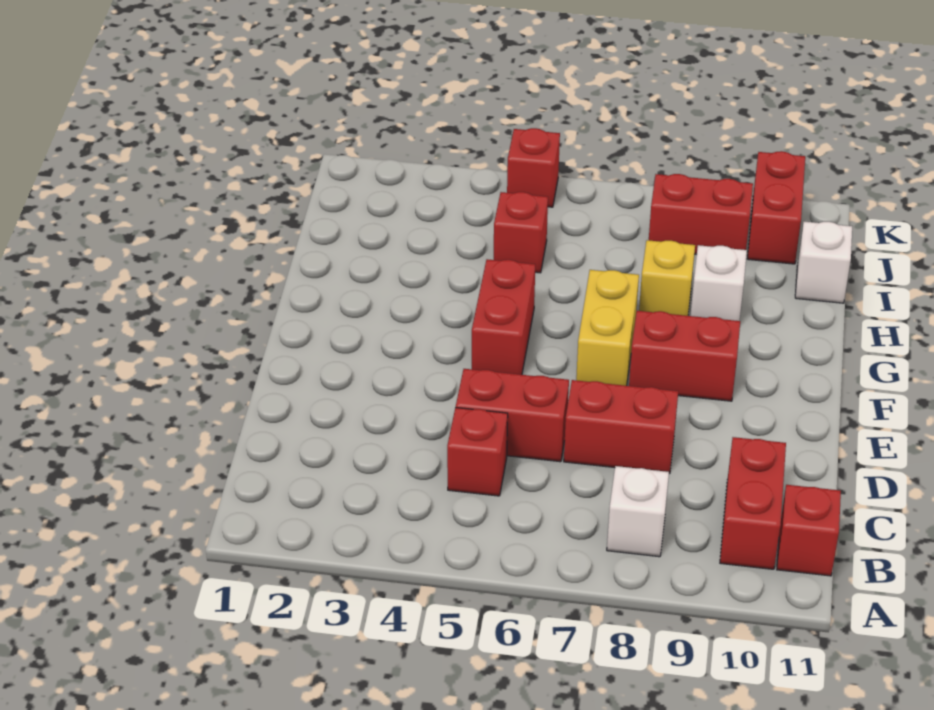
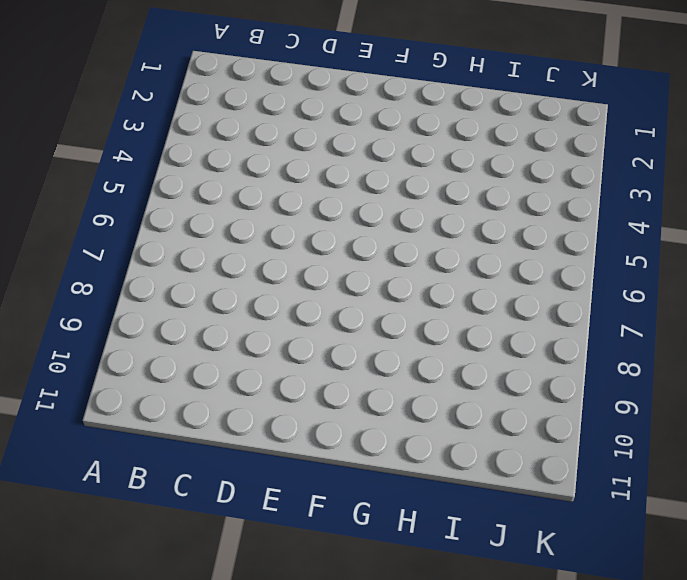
none -> white 1x1 brick [607,466,669,557]
none -> red 1x2 brick [720,437,786,569]
none -> red 1x1 brick [777,485,841,576]

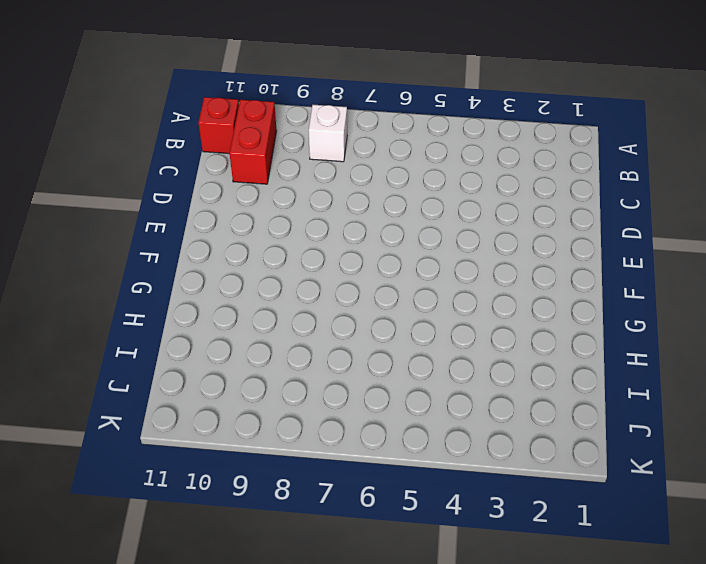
none -> red 1x1 brick [447,408,508,496]
none -> red 1x2 brick [456,369,569,462]
none -> red 1x2 brick [564,380,678,473]

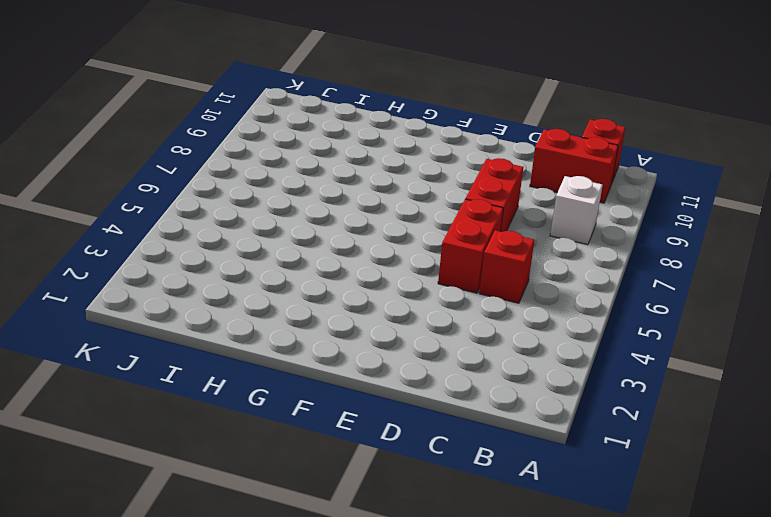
none -> red 1x2 brick [472,259,535,375]
none -> yellow 1x2 brick [576,270,639,386]
none -> red 1x2 brick [629,311,740,401]

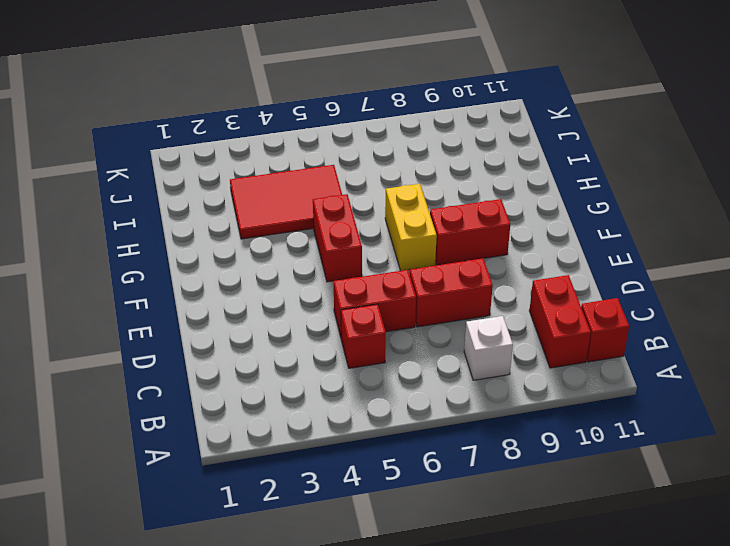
red 2x3 tile [230,165,342,239] -> red 1x1 brick [494,192,548,273]
none -> yellow 1x1 brick [639,240,695,316]
none -> white 1x1 brick [690,245,747,321]
none -> white 1x1 brick [795,222,852,303]

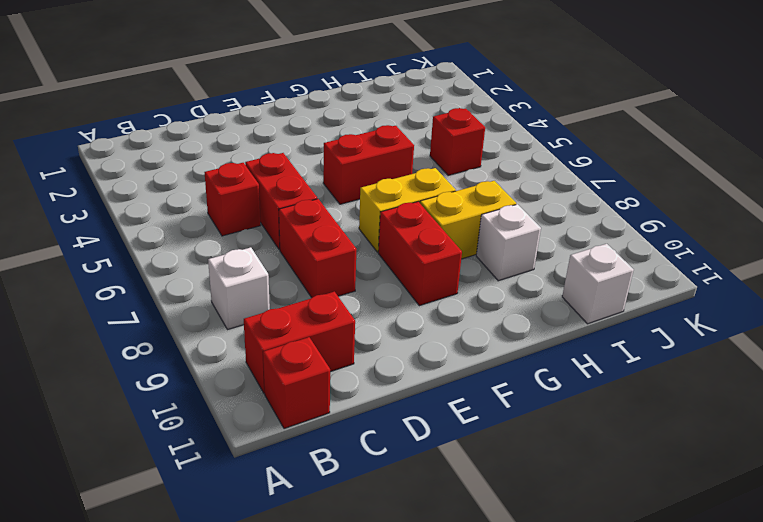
yellow 1x2 brick [420,181,516,259] -> yellow 1x1 brick [639,240,695,316]
none -> red 1x2 brick [649,174,753,254]
none -> red 1x2 brick [747,151,805,264]
none -> red 1x1 brick [507,128,560,207]

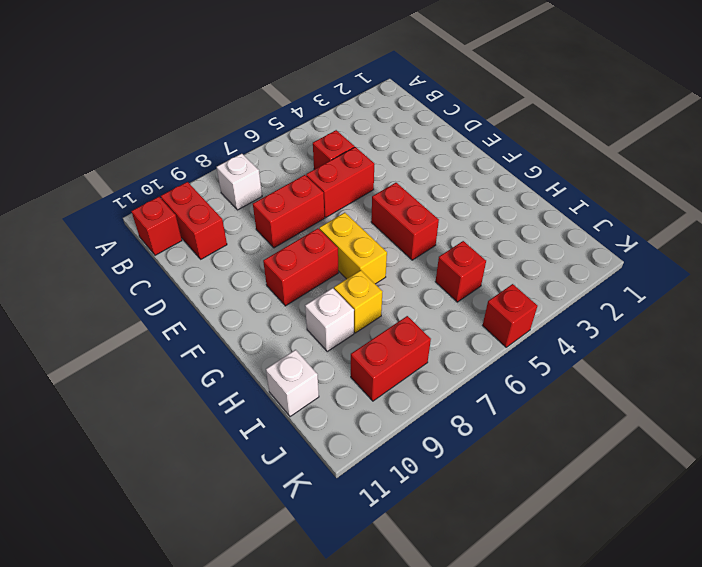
none -> red 1x2 brick [747,151,805,264]

